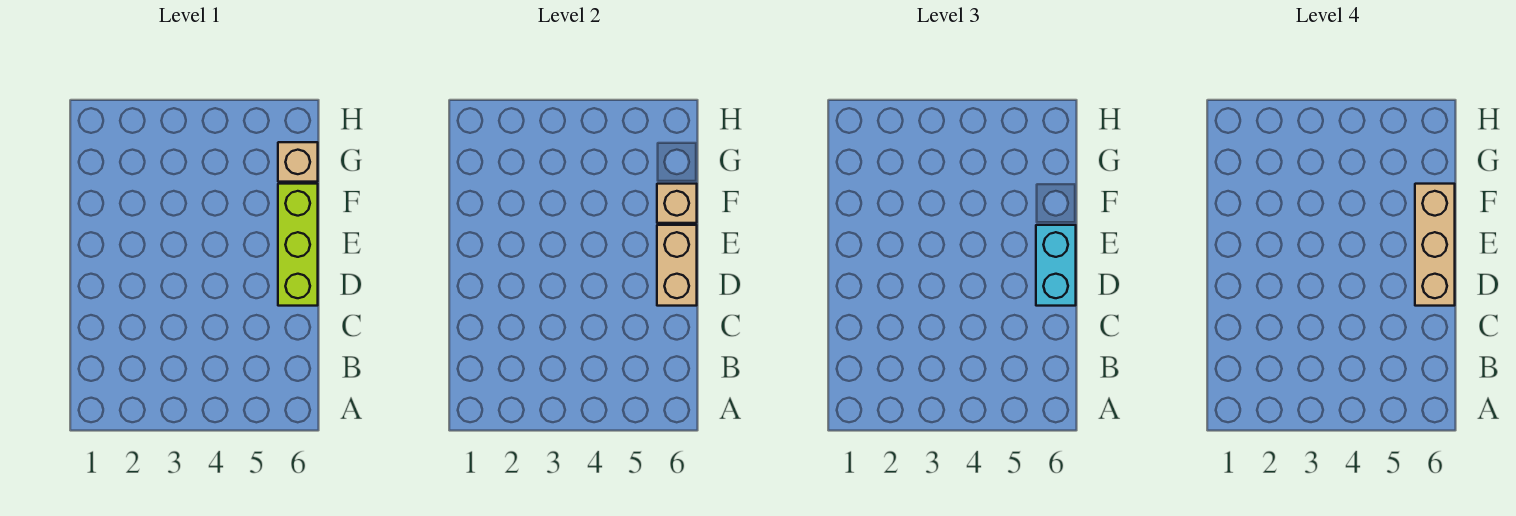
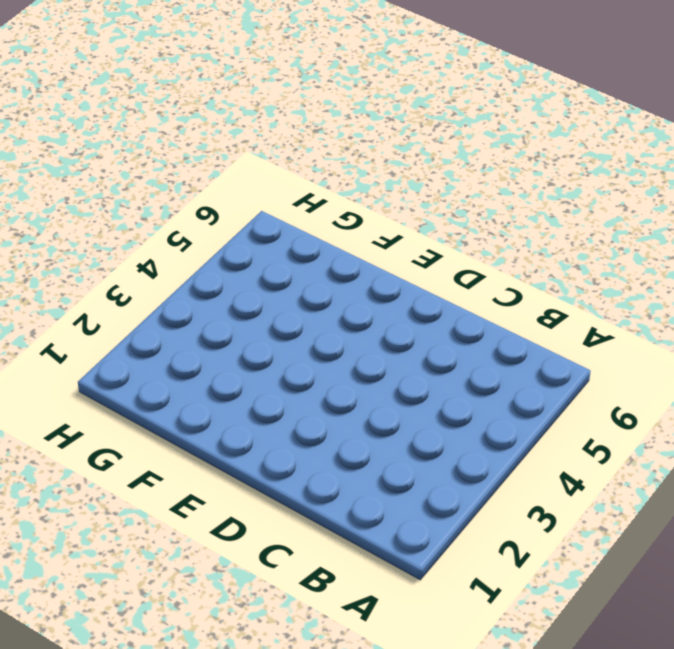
none -> lime 1x3 brick [278,184,318,306]
none -> tan 1x1 brick [278,142,318,182]

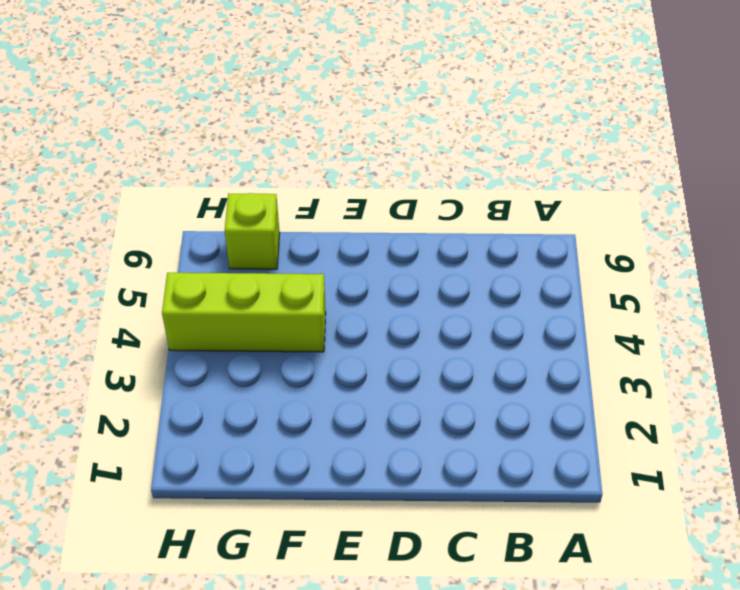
lime 1x3 brick [162,273,326,352] -> lime 1x3 brick moved to [278,184,318,306]
lime 1x1 brick [225,193,280,269] -> tan 1x1 brick [278,142,318,182]
none -> tan 1x2 brick [657,225,697,306]
none -> tan 1x1 brick [657,184,697,223]

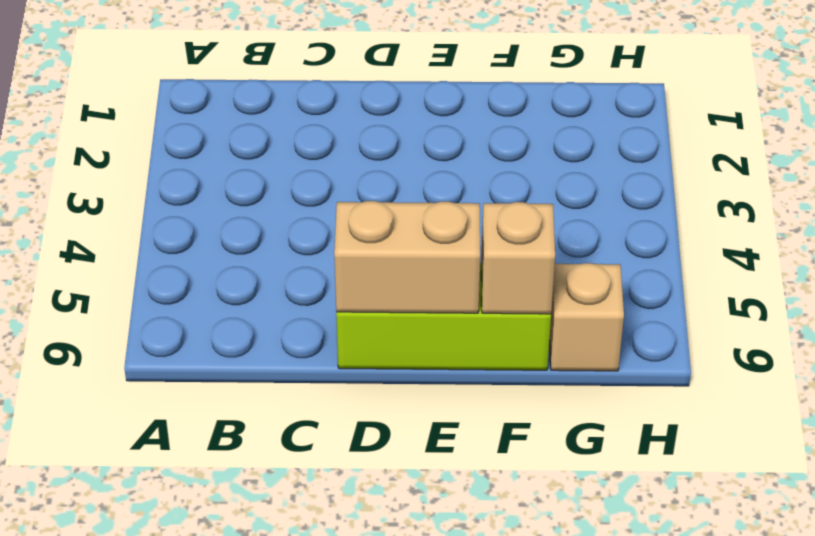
none -> cyan 1x2 brick [1036,225,1076,306]
none -> tan 1x3 brick [1415,184,1455,306]

